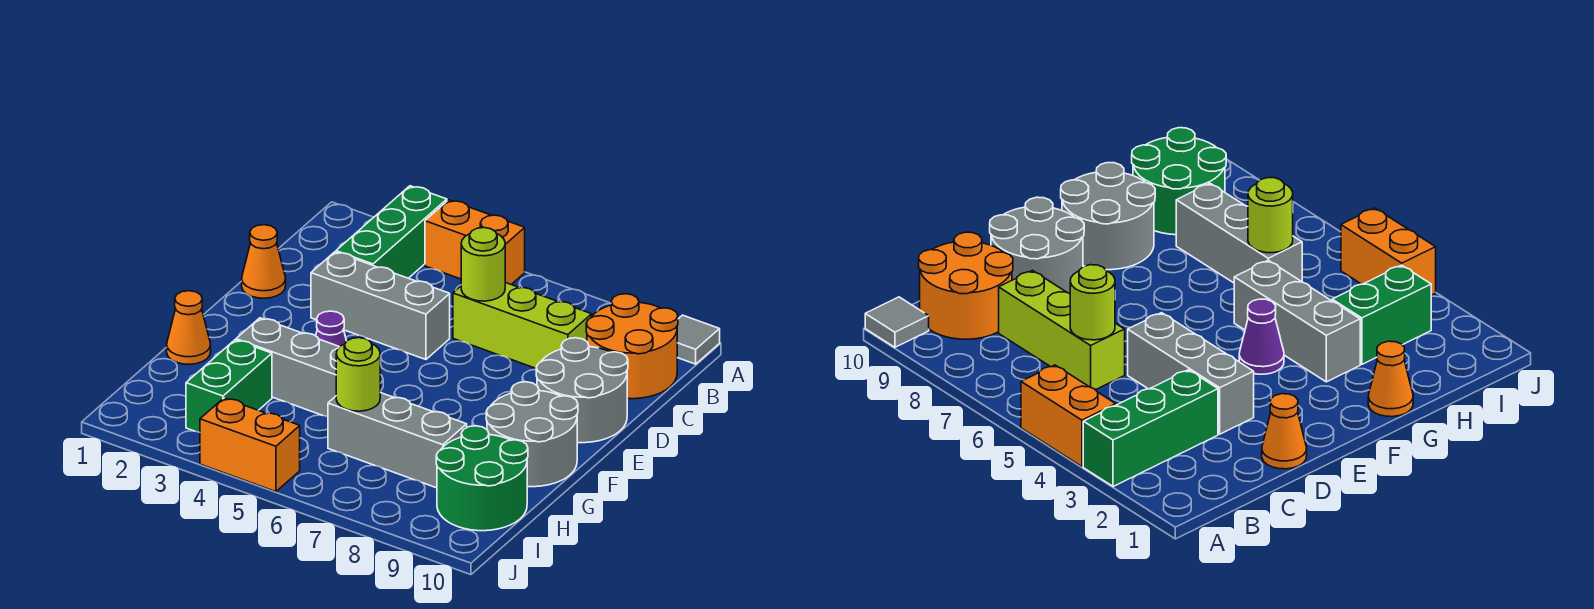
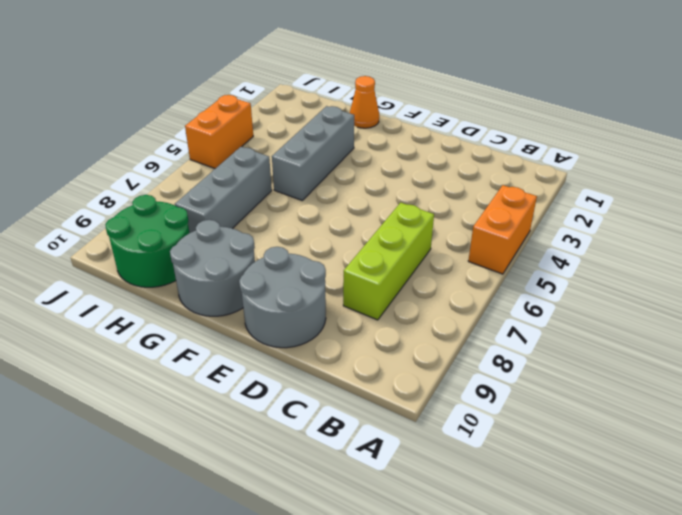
none -> green 1x3 brick [336,186,447,278]
none -> grey 1x1 tile [677,315,720,364]
none -> orange 2x2 round brick [586,294,678,399]

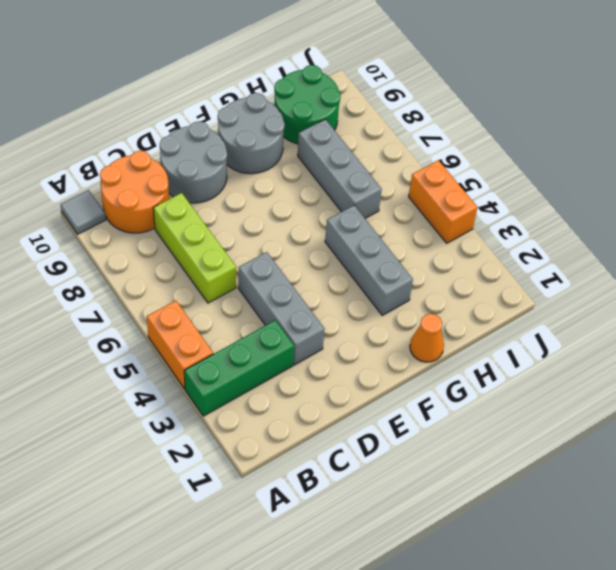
none -> orange 1x1 cone [242,225,286,298]
none -> purple 1x1 cone [316,311,346,347]
none -> green 1x2 brick [186,340,272,432]

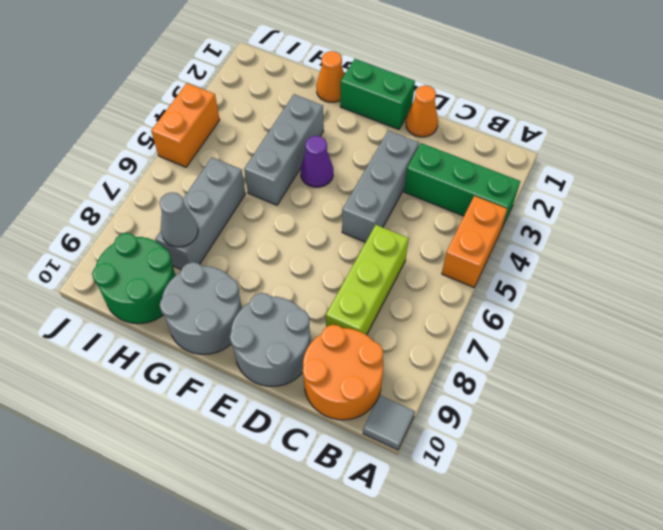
green 1x2 brick [340,59,415,129] -> green 1x2 brick moved to [186,340,272,432]
grey 1x1 cone [159,192,198,247] -> none
none -> lime 1x1 round brick [461,228,505,301]
none -> lime 1x1 round brick [336,338,380,411]

